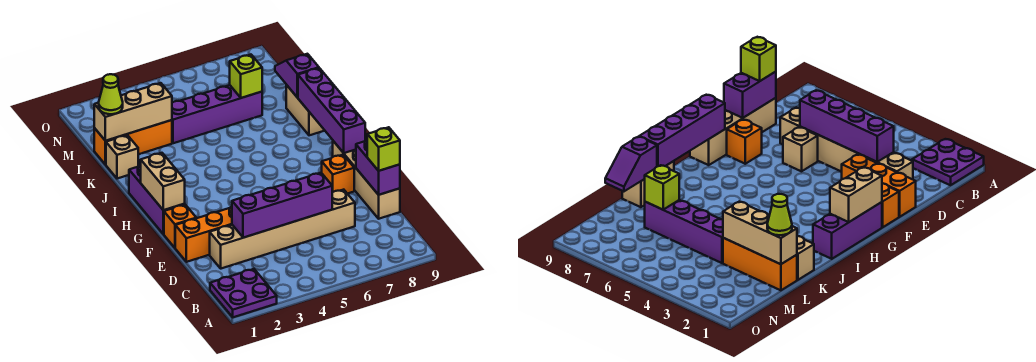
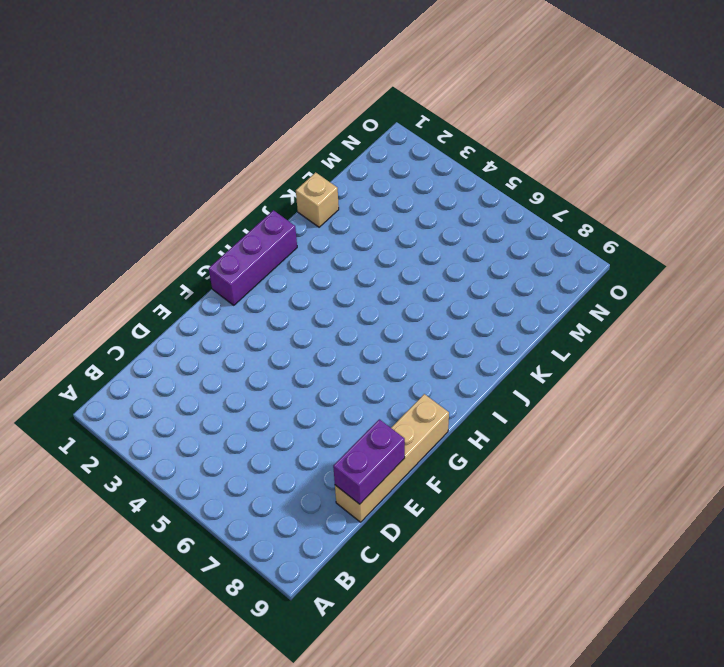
none -> purple 2x2 plate [210,269,277,317]
none -> tan 1x6 brick [210,190,355,269]
none -> orange 1x3 brick [175,207,232,262]

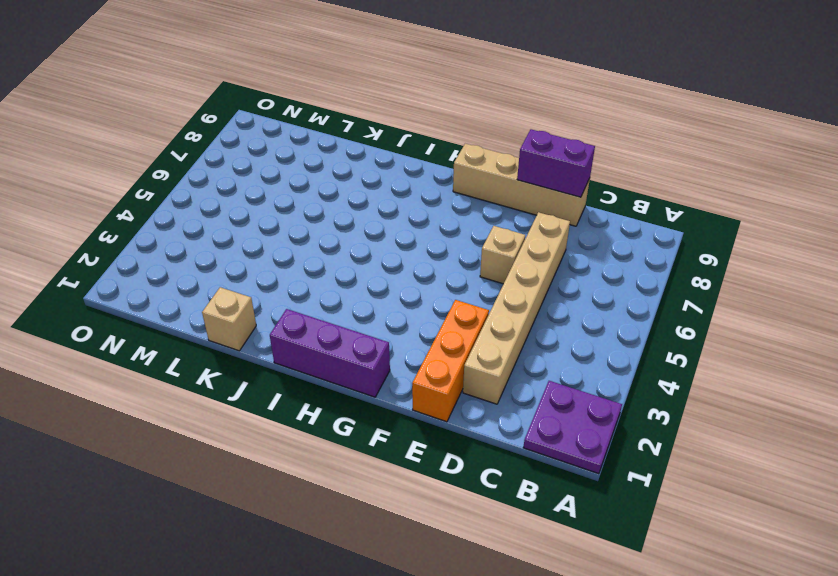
none -> orange 1x1 brick [164,205,196,248]
none -> orange 1x1 brick [322,155,354,194]
none -> tan 1x2 brick [286,85,325,135]

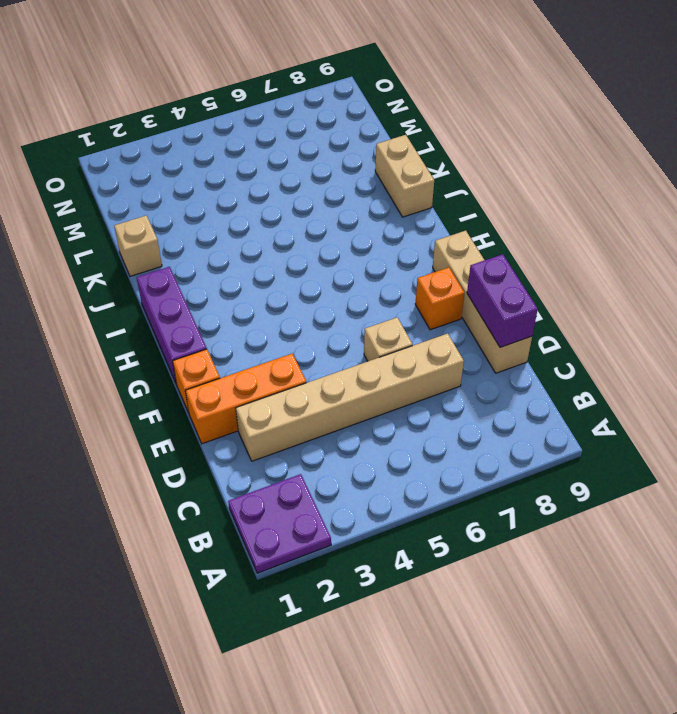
none -> orange 1x3 brick [94,120,172,165]
none -> purple 1x4 brick [172,85,262,143]
none -> purple 1x4 brick [232,173,332,238]

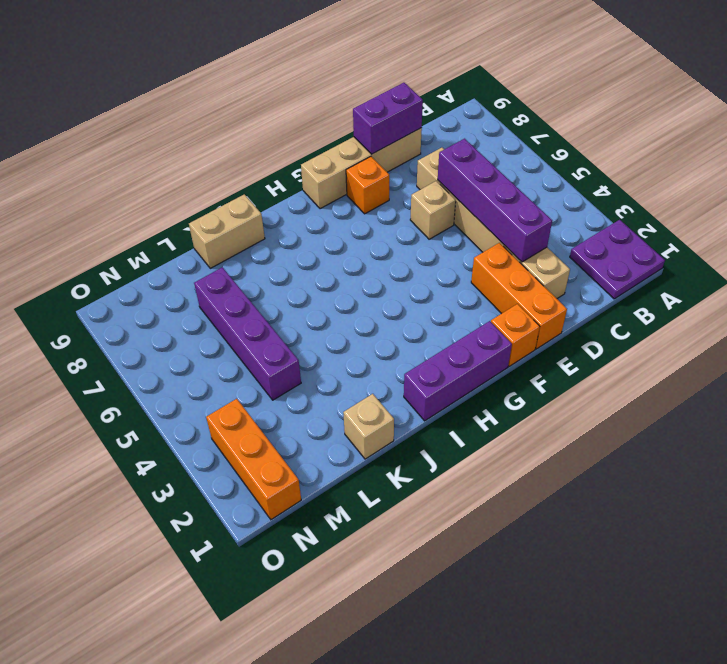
orange 1x3 brick [206,399,301,520] -> orange 1x3 brick moved to [94,120,172,165]
none -> tan 1x2 brick [141,153,185,210]
none -> purple 1x4 brick [298,68,365,153]
none -> purple 1x2 slope [275,54,319,98]

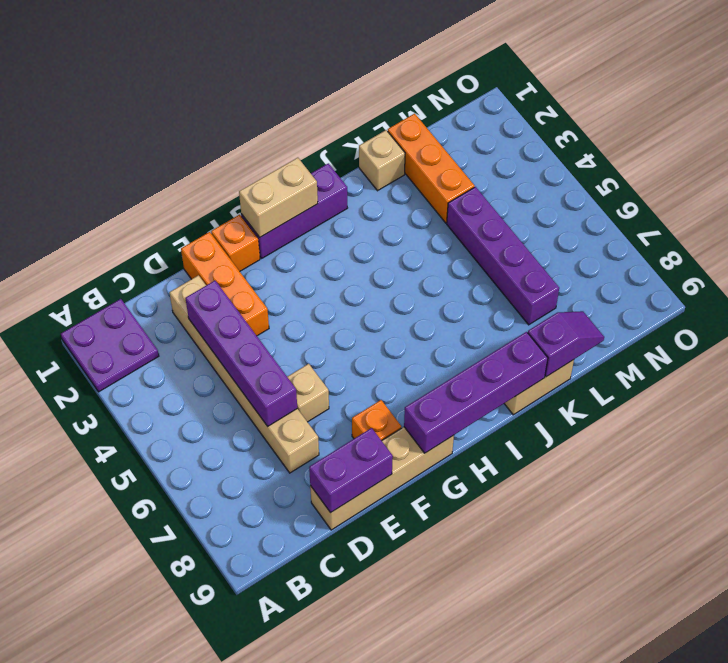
none -> tan 1x3 brick [94,83,172,141]
none -> lime 1x1 brick [230,55,262,98]
none -> lime 1x1 brick [367,127,400,171]

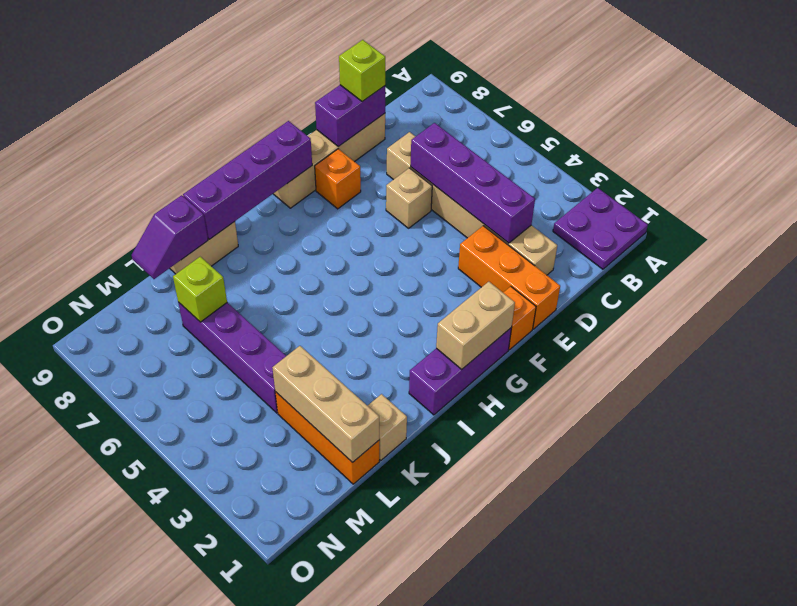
none -> lime 1x1 cone [99,74,123,114]

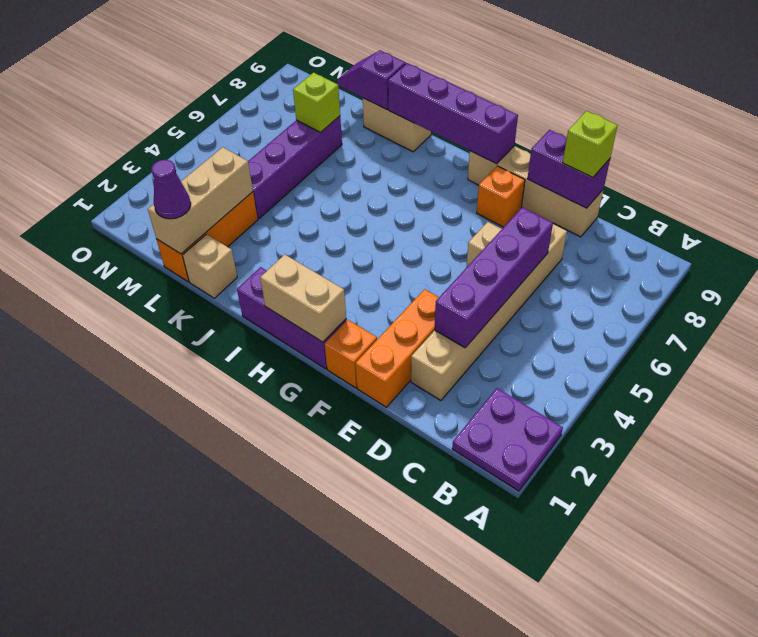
purple 1x1 cone [152,160,191,219] -> lime 1x1 cone [99,74,123,114]

